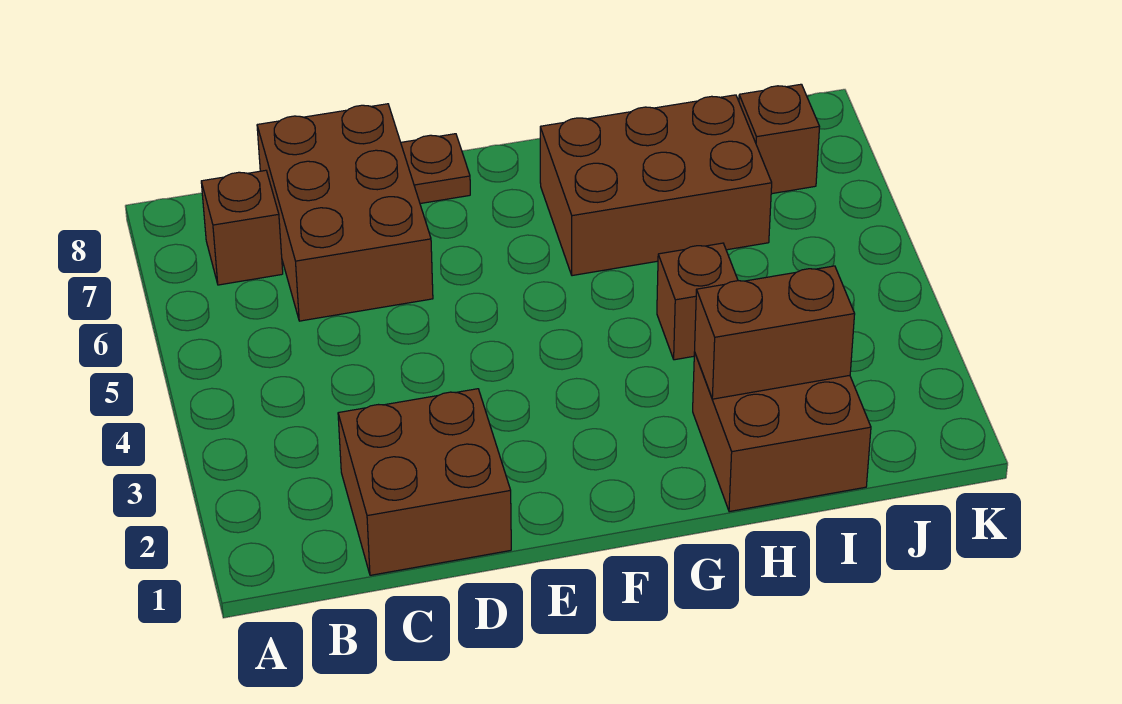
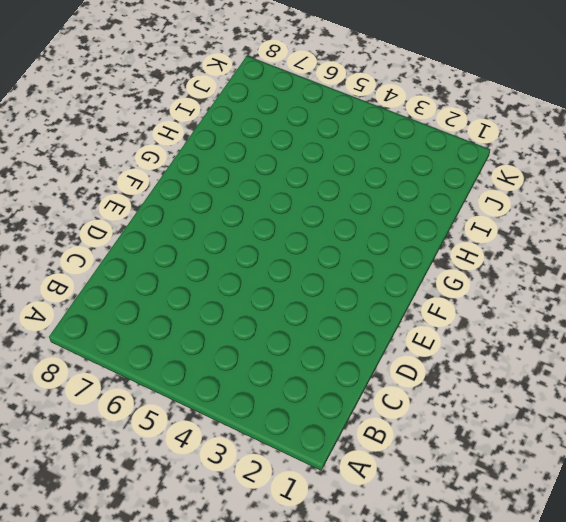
none -> brown 1x1 brick [201,170,283,285]
none -> brown 2x2 brick [338,389,511,575]

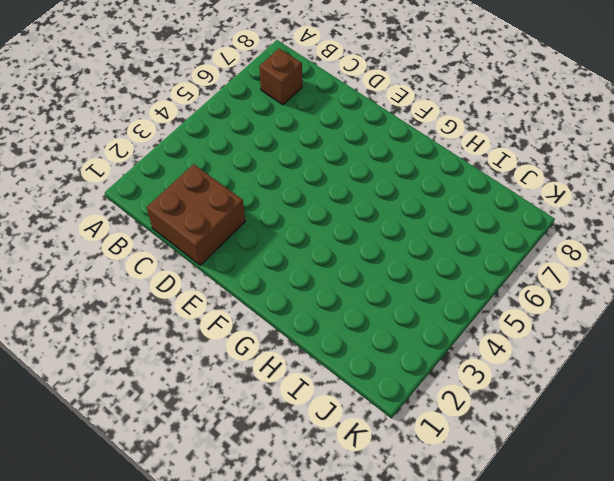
none -> brown 2x3 brick [257,104,433,321]
none -> brown 1x1 plate [401,134,470,204]

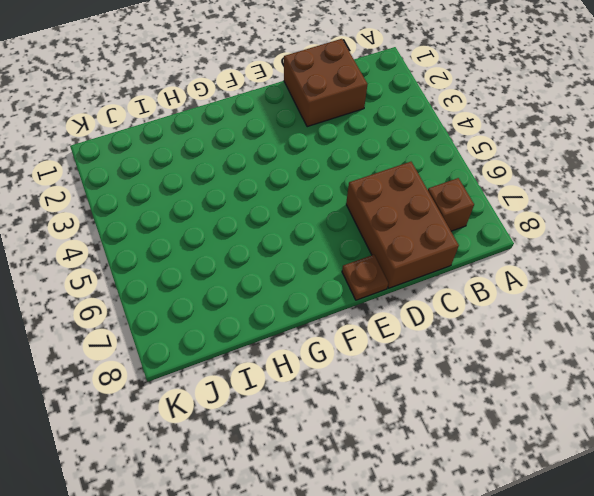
none -> brown 2x3 brick [540,95,772,276]
none -> brown 2x2 brick [693,352,871,512]

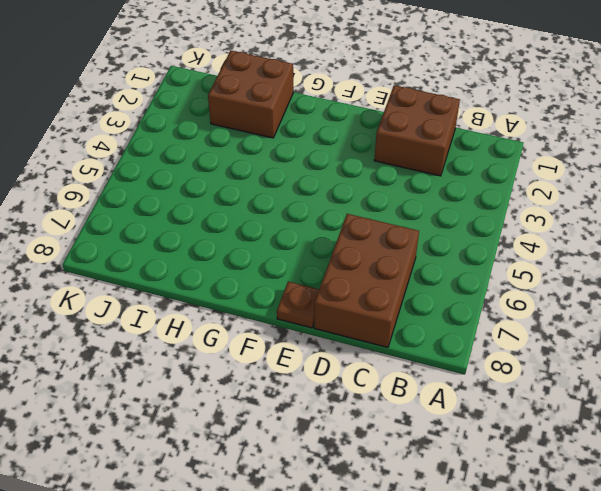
none -> brown 1x1 brick [201,170,283,285]
none -> brown 2x3 brick [540,95,772,276]

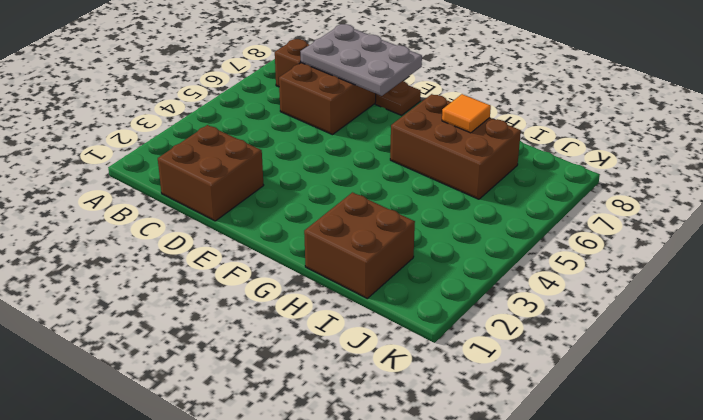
grey 2x3 plate [300,24,422,96] -> none
orange 1x1 tile [442,94,491,133] -> none
none -> brown 1x1 brick [657,243,738,360]
none -> brown 1x1 brick [739,84,819,194]

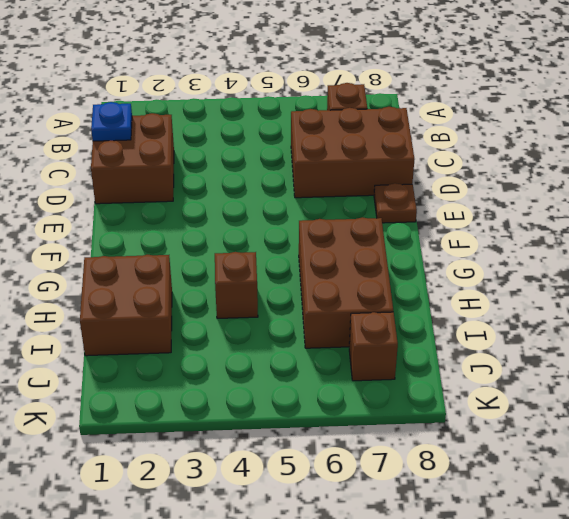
blue 1x1 plate [91,102,132,141] -> none
none -> brown 1x2 brick [695,266,855,399]

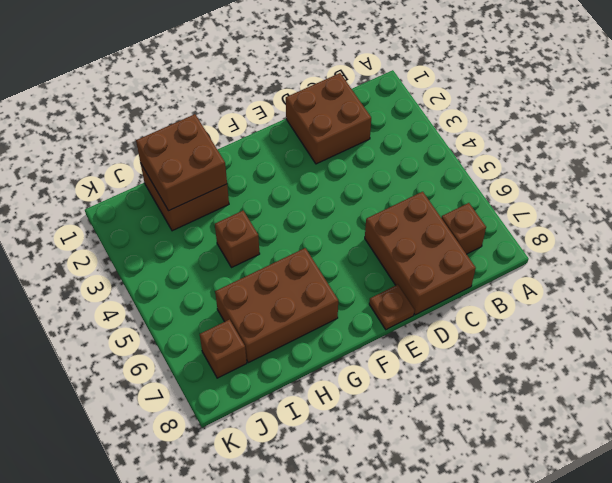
brown 2x2 brick [136,114,227,211] -> brown 1x2 brick [695,266,855,399]

